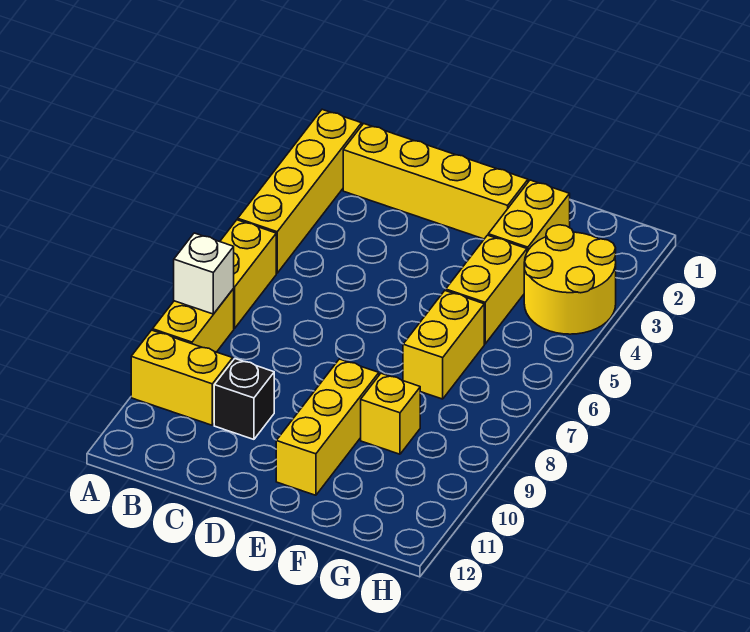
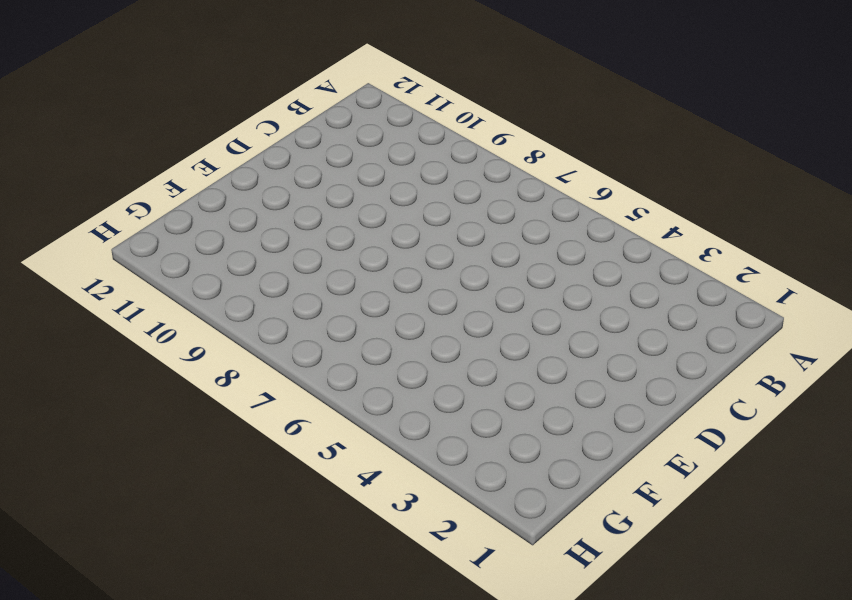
none -> yellow 1x4 brick [238,109,362,273]
none -> yellow 1x2 brick [220,220,276,328]
none -> yellow 1x2 brick [153,289,234,352]

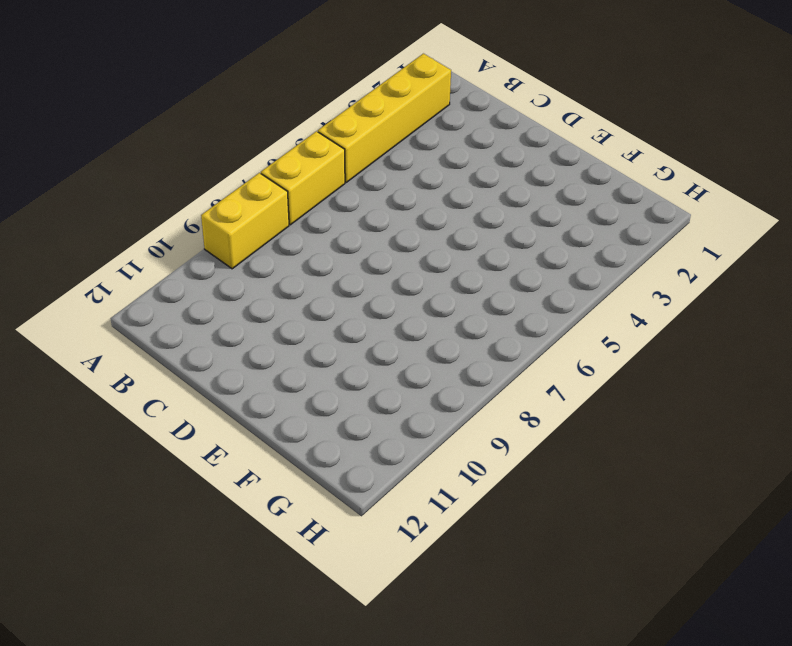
none -> yellow 1x2 brick [131,330,233,425]
none -> yellow 1x4 brick [343,124,528,239]
none -> black 1x1 brick [214,359,274,439]

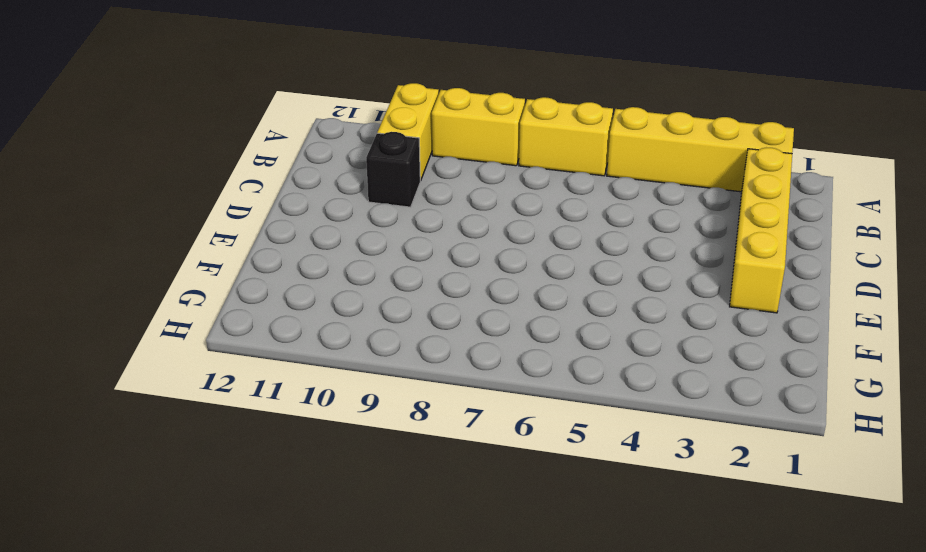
none -> yellow 1x3 brick [276,359,379,495]
none -> yellow 1x2 brick [488,180,570,252]
none -> yellow 1x2 brick [446,235,527,344]

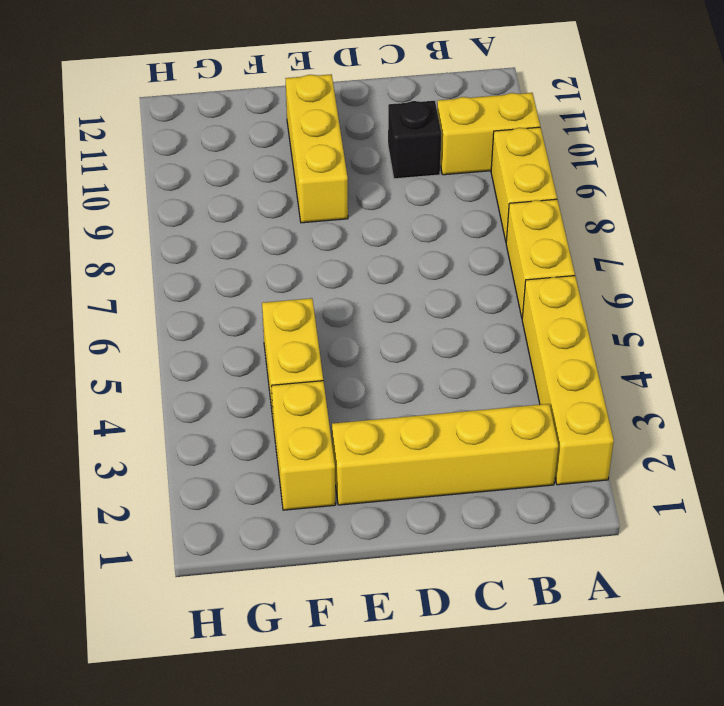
none -> yellow 1x2 brick [403,291,484,399]
none -> yellow 1x1 brick [361,373,420,454]
none -> yellow 2x2 round brick [524,225,616,334]

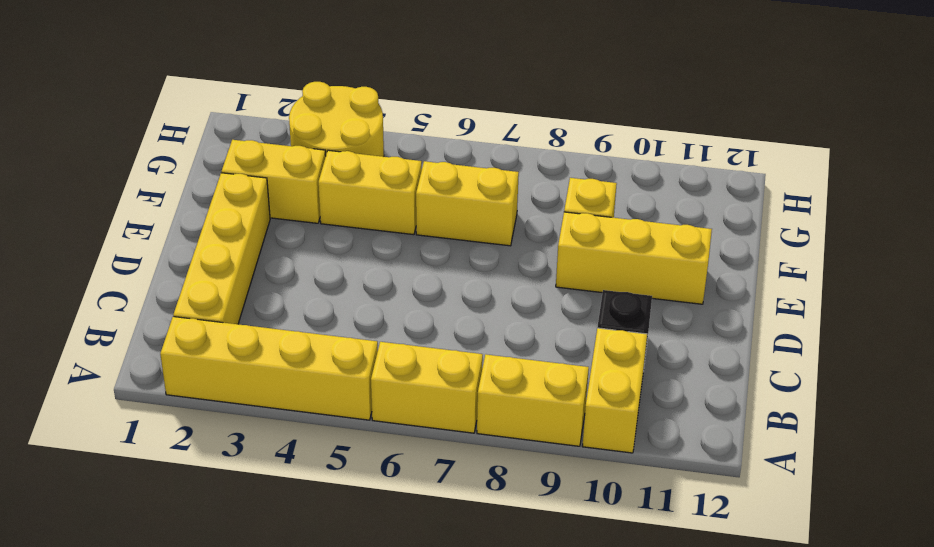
none -> white 1x1 brick [174,233,234,314]

